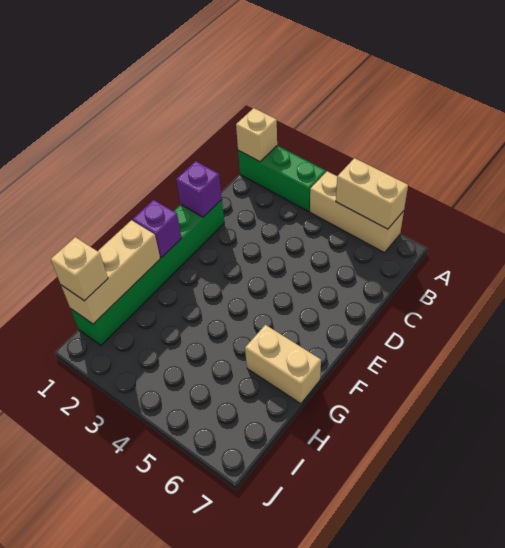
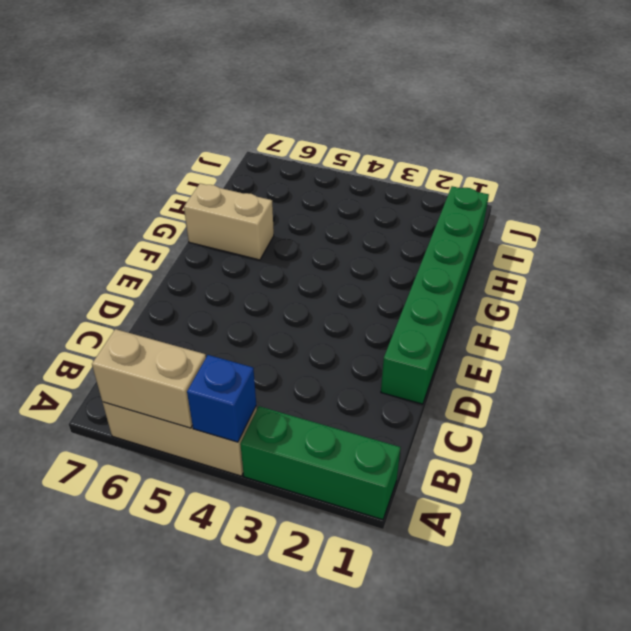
blue 1x1 brick [187,355,256,442] -> none
none -> tan 1x1 brick [236,108,277,162]
none -> purple 1x1 brick [176,161,222,217]

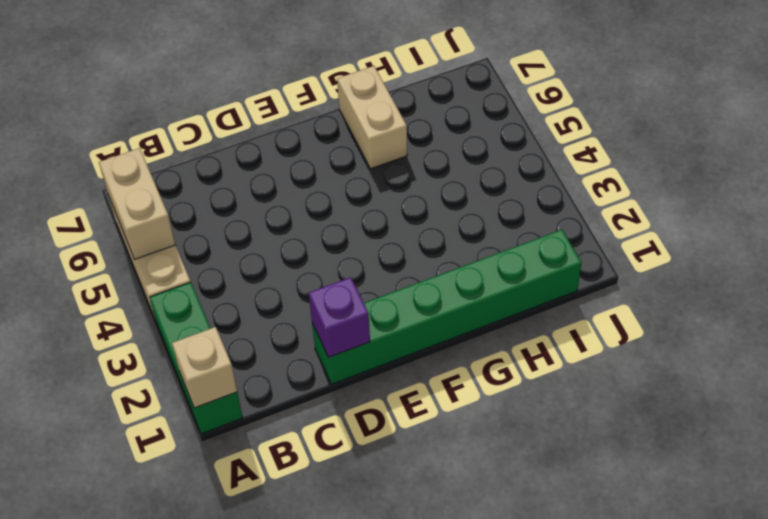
none -> purple 1x1 brick [133,200,181,258]
none -> tan 1x3 brick [61,220,160,324]

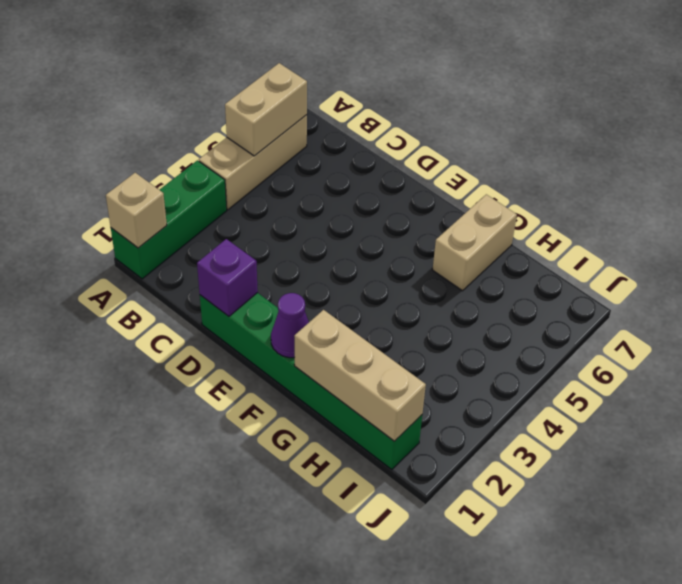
purple 1x1 cone [271,293,309,358] -> purple 1x1 brick [133,200,181,258]
none -> tan 1x1 brick [51,237,108,301]

